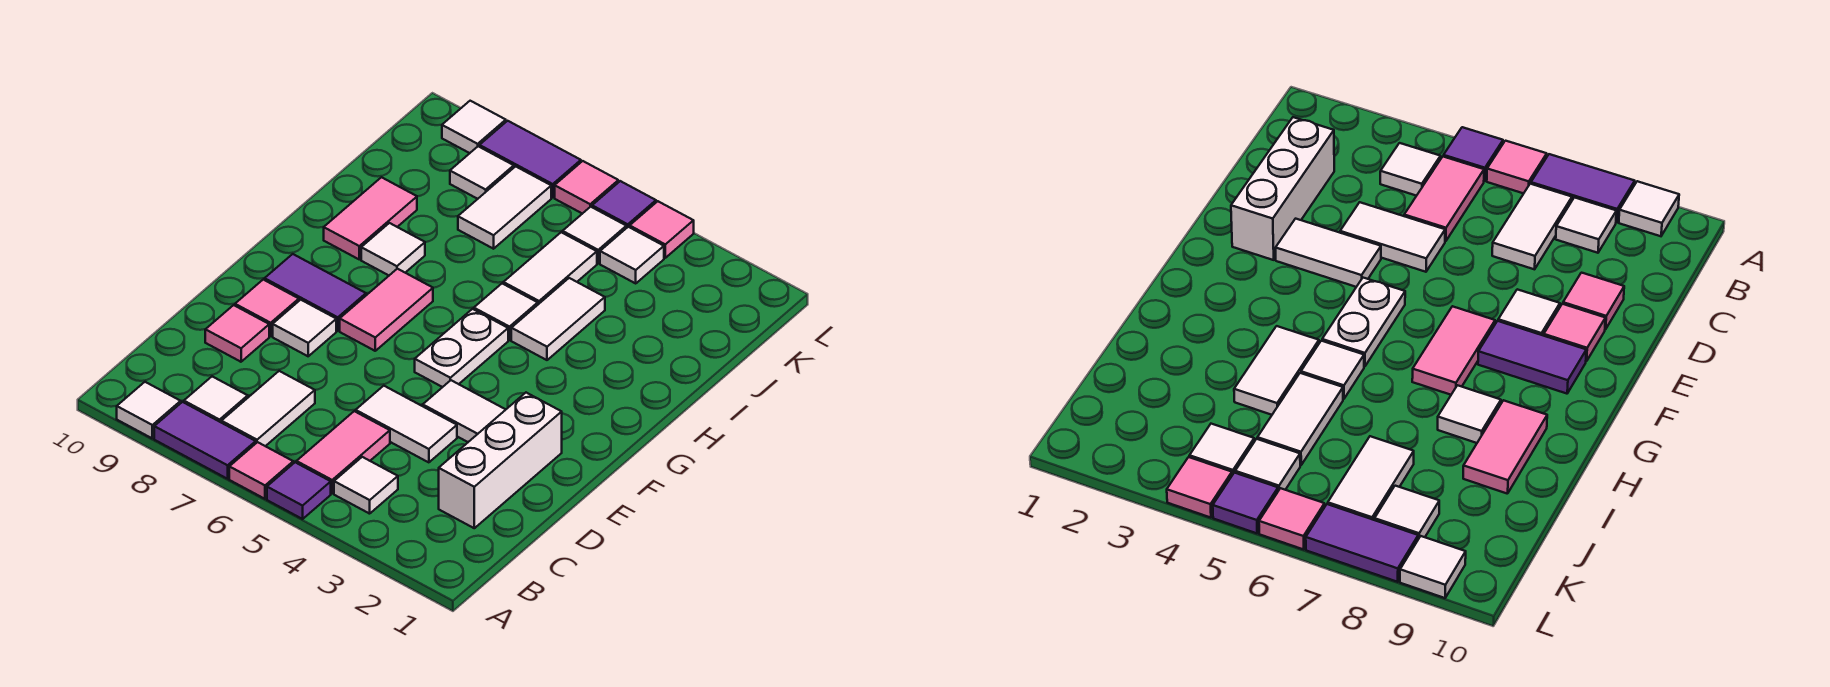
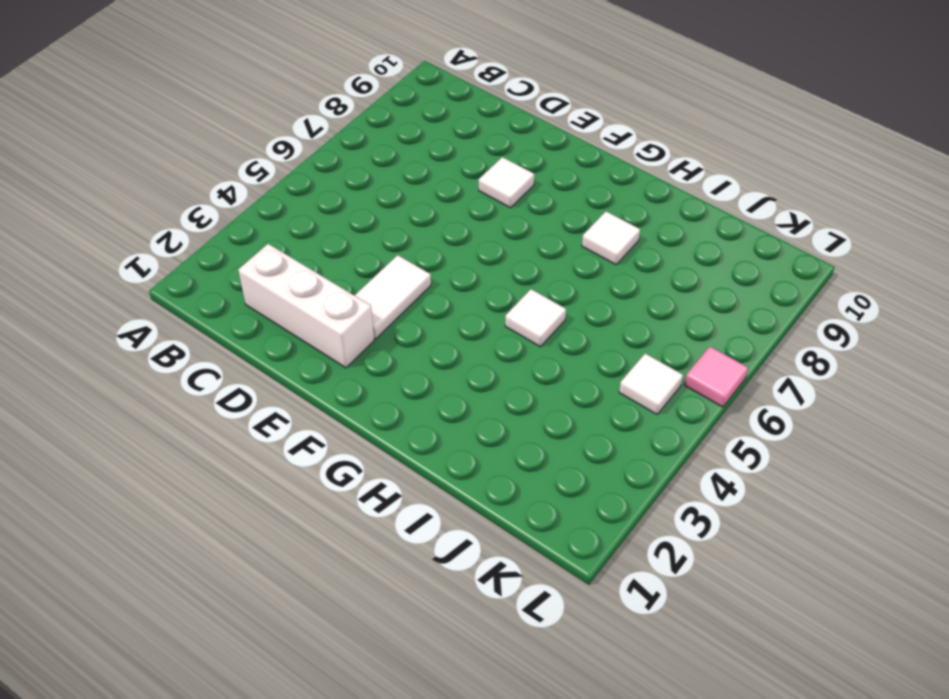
none -> purple 1x1 tile [267,462,331,519]
none -> pink 1x1 tile [229,442,293,499]
none -> purple 1x2 tile [154,402,256,479]
none -> white 1x1 tile [117,382,181,438]

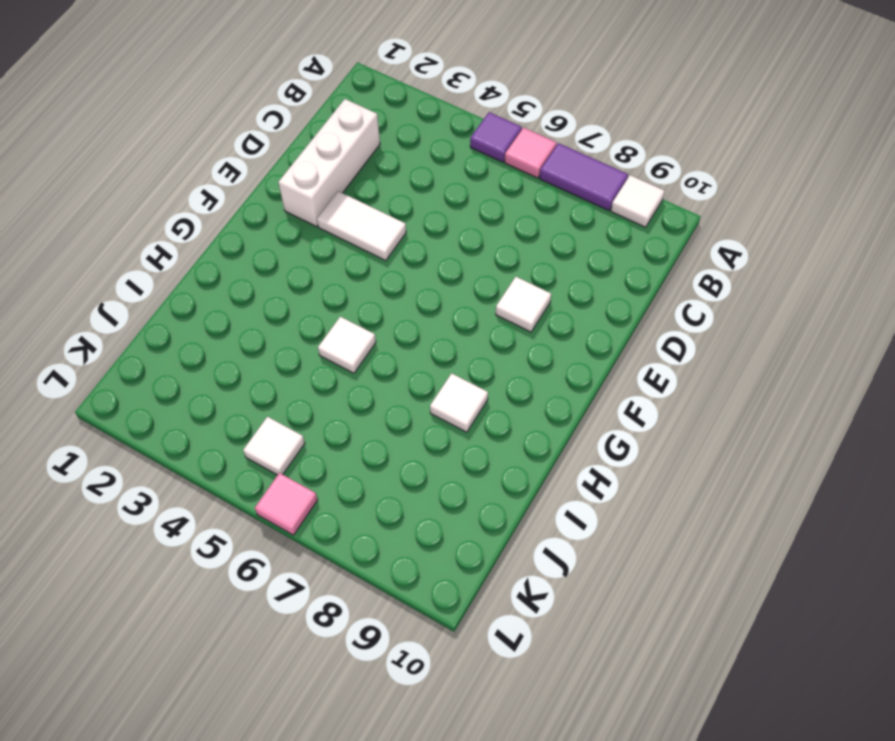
none -> white 1x1 tile [334,457,398,514]
none -> pink 1x2 tile [296,411,390,493]
none -> white 1x2 tile [221,371,315,446]
none -> white 1x1 tile [184,376,248,422]

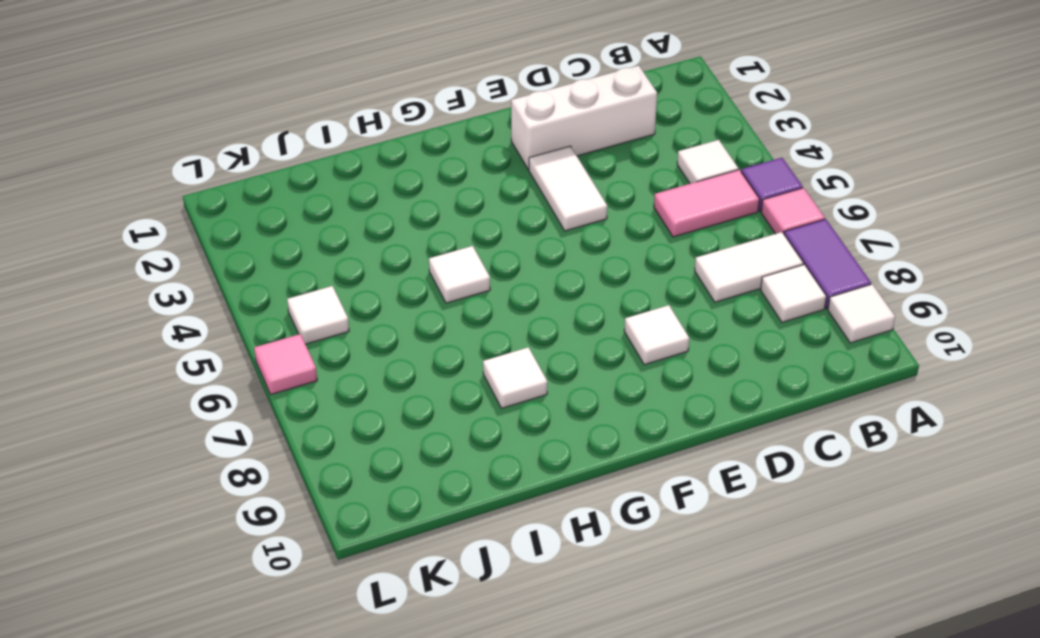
none -> white 1x2 tile [356,386,457,462]
none -> pink 1x1 tile [205,305,269,362]
none -> pink 1x1 tile [235,280,299,336]
none -> white 1x2 plate [415,309,508,387]

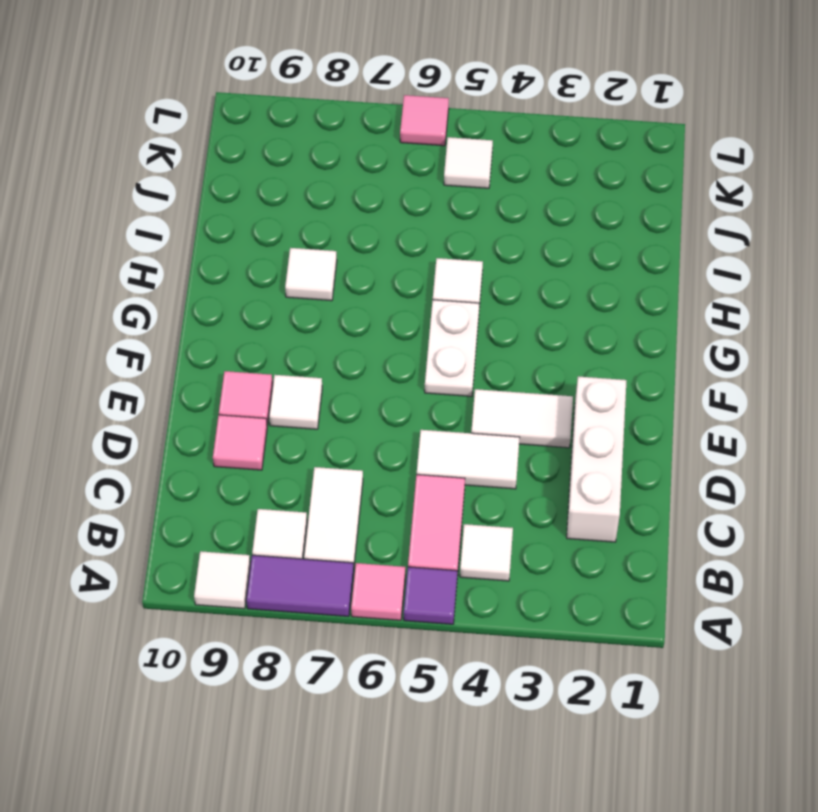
none -> pink 1x2 tile [340,269,433,351]
none -> purple 1x2 tile [265,254,366,331]
none -> white 1x2 tile [511,278,605,360]
none -> pink 1x2 tile [324,177,417,259]

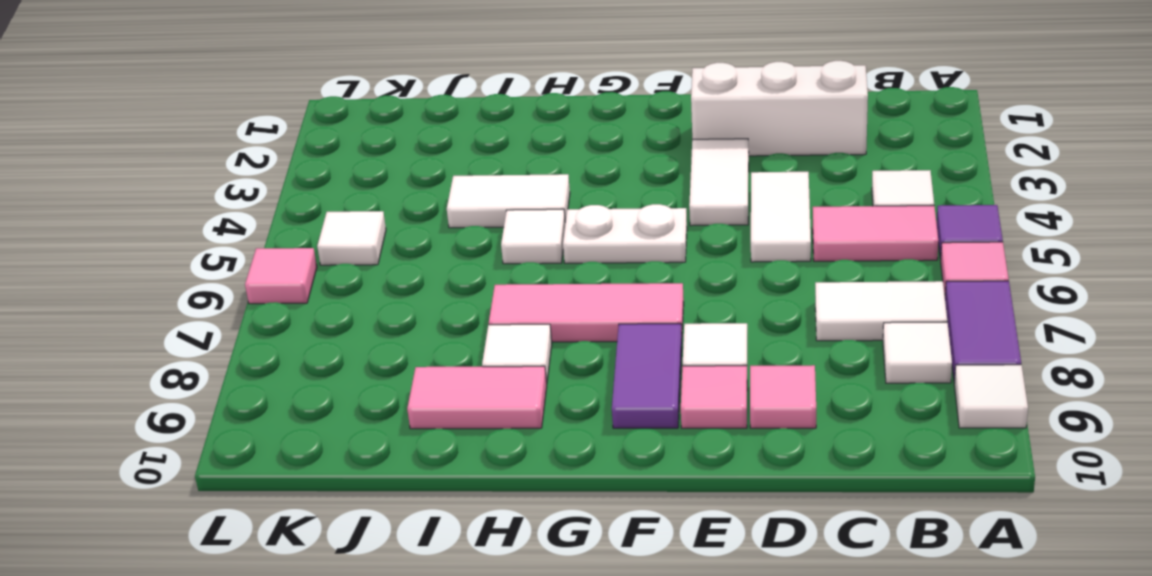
pink 1x3 tile [489,283,684,342] -> pink 1x2 tile [340,269,433,351]
none -> white 1x2 tile [503,232,597,304]
none -> white 1x2 tile [458,166,551,249]
none -> white 1x1 tile [600,227,664,283]
none -> white 1x1 tile [450,146,514,199]

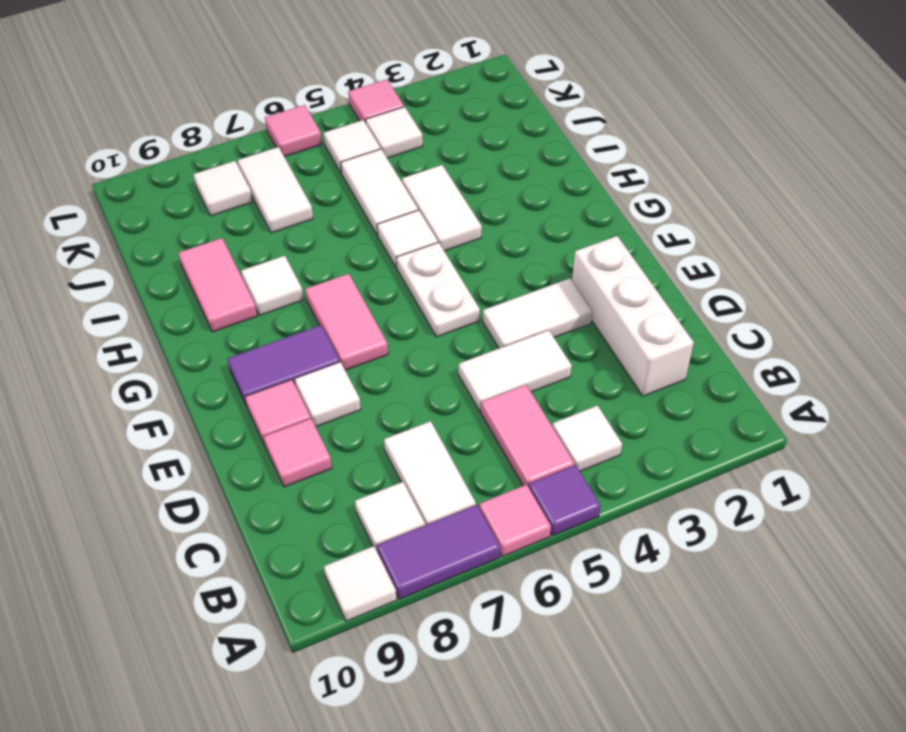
none -> purple 1x1 tile [592,181,656,228]
none -> purple 1x2 tile [479,121,581,197]
none -> white 1x1 tile [442,101,506,153]

